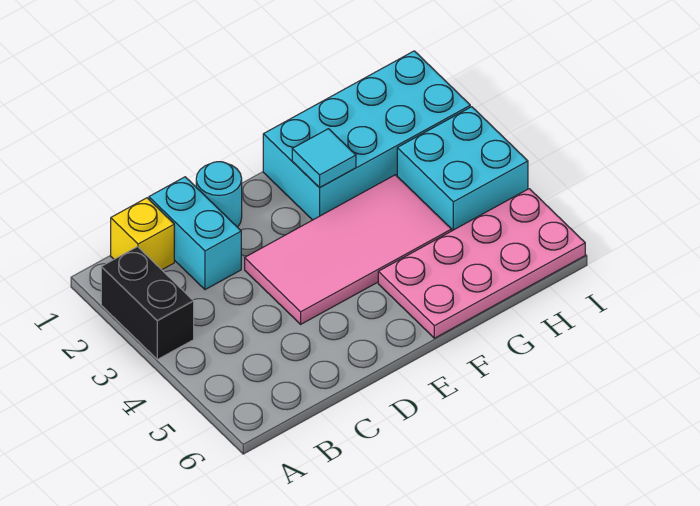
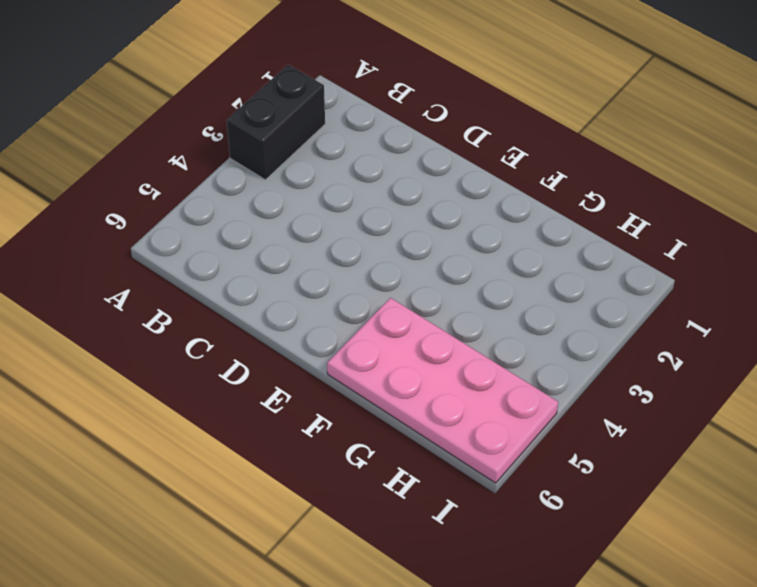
none -> yellow 1x1 brick [111,198,174,270]
none -> cyan 1x2 brick [149,177,241,290]

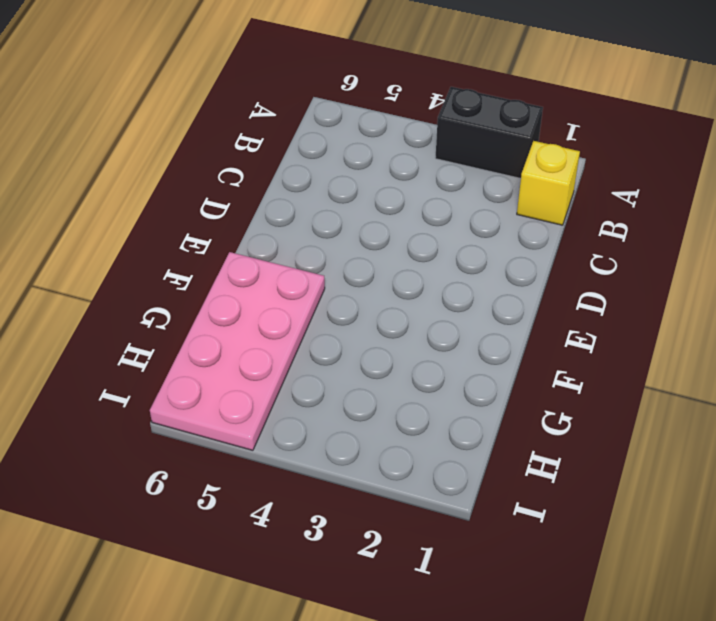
none -> cyan 1x2 brick [149,177,241,290]
none -> cyan 1x1 round brick [196,162,242,227]

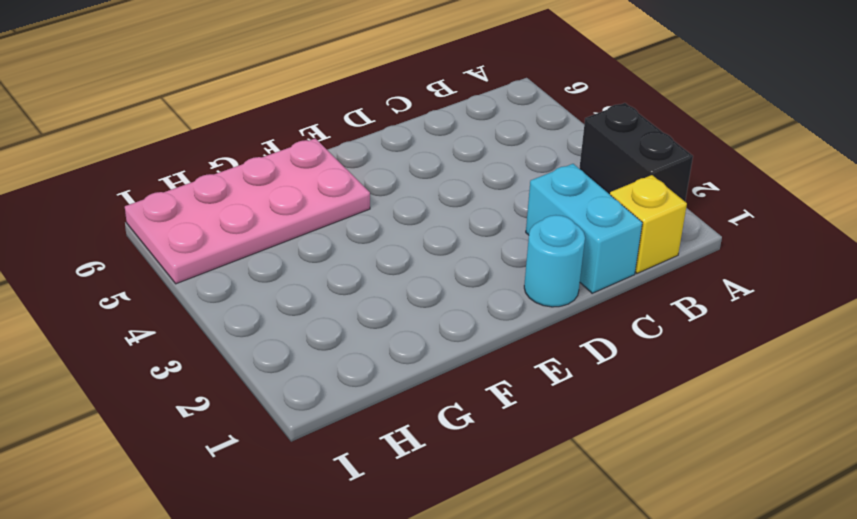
none -> pink 2x4 tile [245,175,452,324]
none -> cyan 2x4 brick [263,51,470,220]

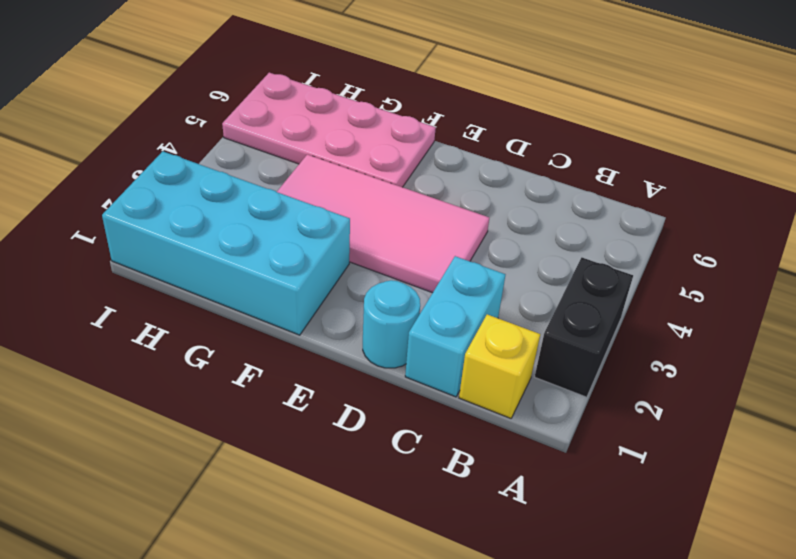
none -> cyan 2x2 brick [397,107,528,231]
none -> cyan 1x1 tile [292,129,356,188]

